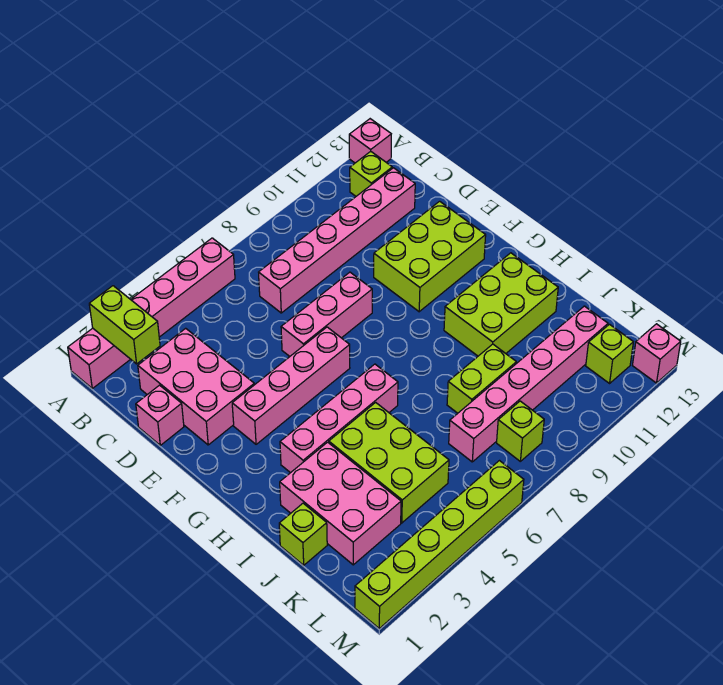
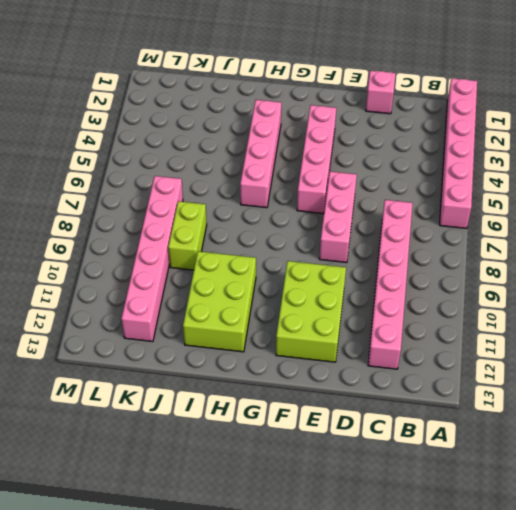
none -> pink 1x1 brick [349,119,391,163]
none -> lime 1x1 brick [350,151,392,196]
none -> pink 2x3 brick [138,328,254,445]

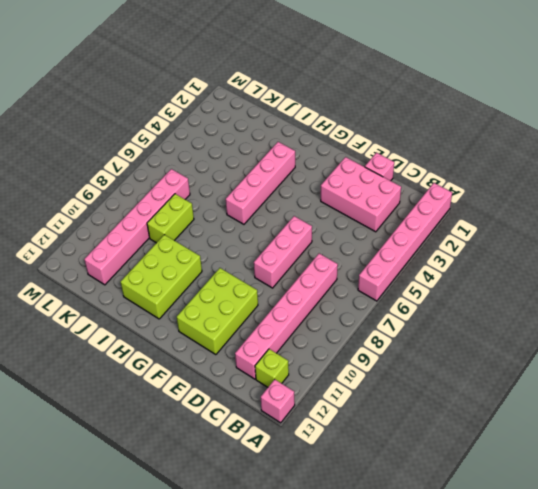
none -> pink 1x4 brick [232,327,350,444]
none -> pink 2x3 brick [280,442,401,565]
none -> lime 2x3 brick [329,402,449,523]

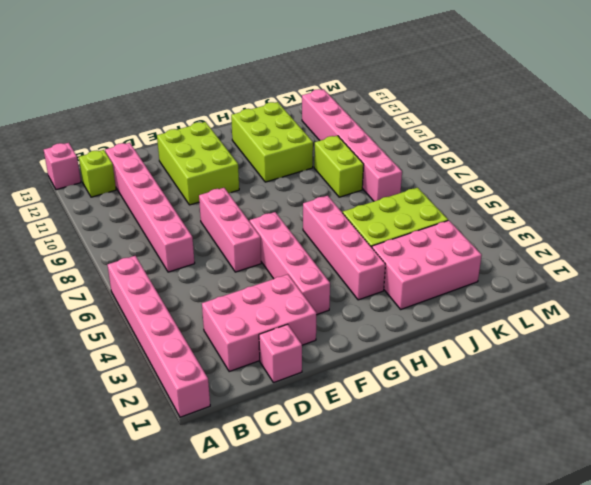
none -> lime 1x1 brick [279,503,327,565]
none -> lime 1x1 brick [497,401,544,461]
none -> lime 1x1 brick [586,324,633,383]

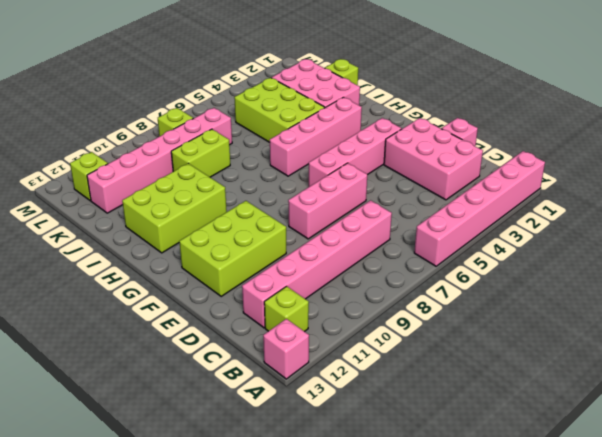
none -> lime 1x6 brick [355,461,524,628]
none -> pink 1x1 brick [632,324,681,383]
none -> lime 1x2 brick [89,286,160,364]

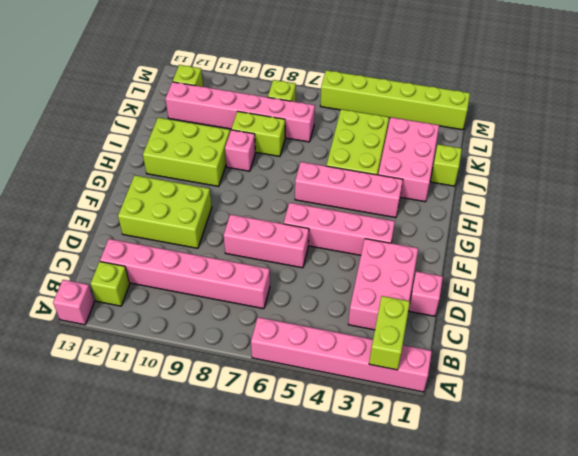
pink 1x1 brick [225,130,255,171] -> pink 1x1 brick moved to [632,324,681,383]

